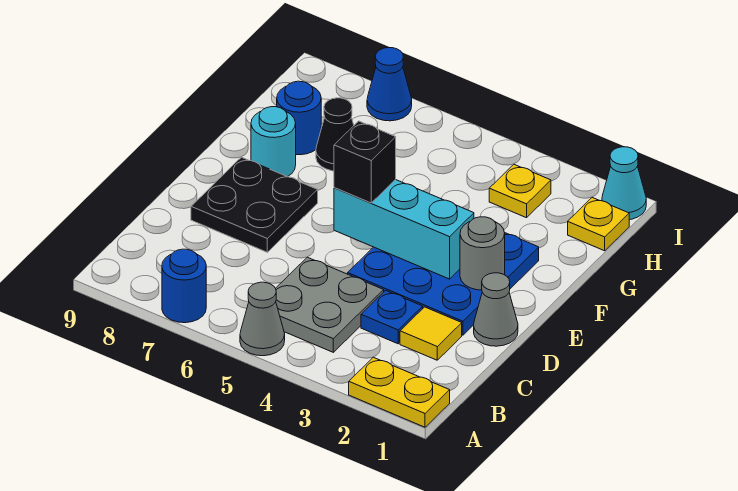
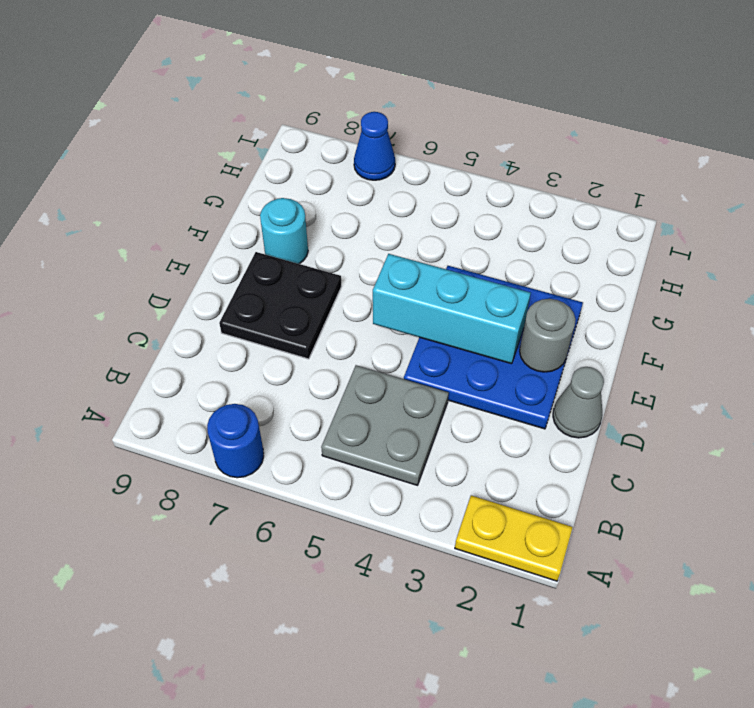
none -> grey 1x1 cone [240,282,285,356]
none -> yellow 1x1 tile [400,307,462,360]
none -> blue 1x1 plate [361,290,423,344]

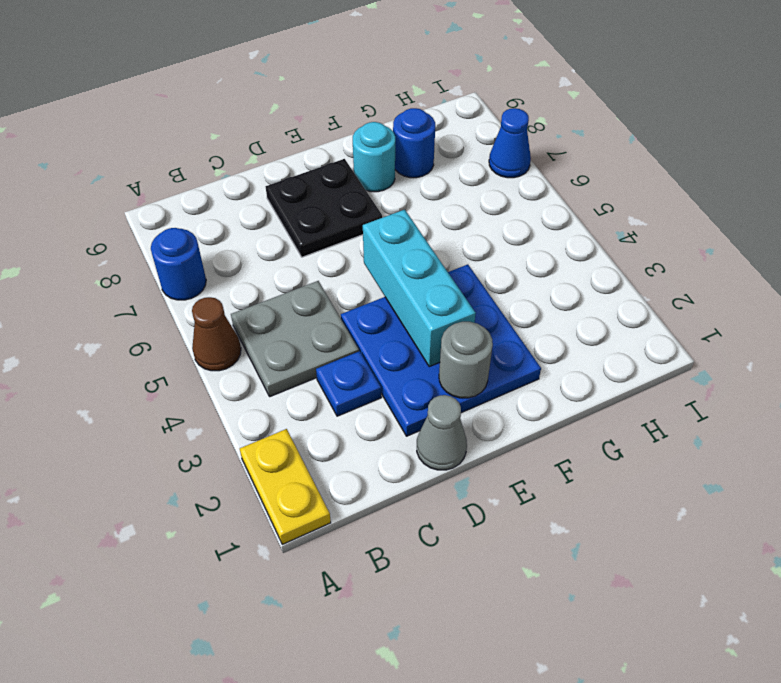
brown 1x1 cone [192,297,241,371] -> grey 1x1 cone [240,282,285,356]
none -> yellow 1x1 tile [400,307,462,360]
none -> black 1x1 cone [316,98,354,171]
none -> yellow 1x1 plate [568,198,629,251]

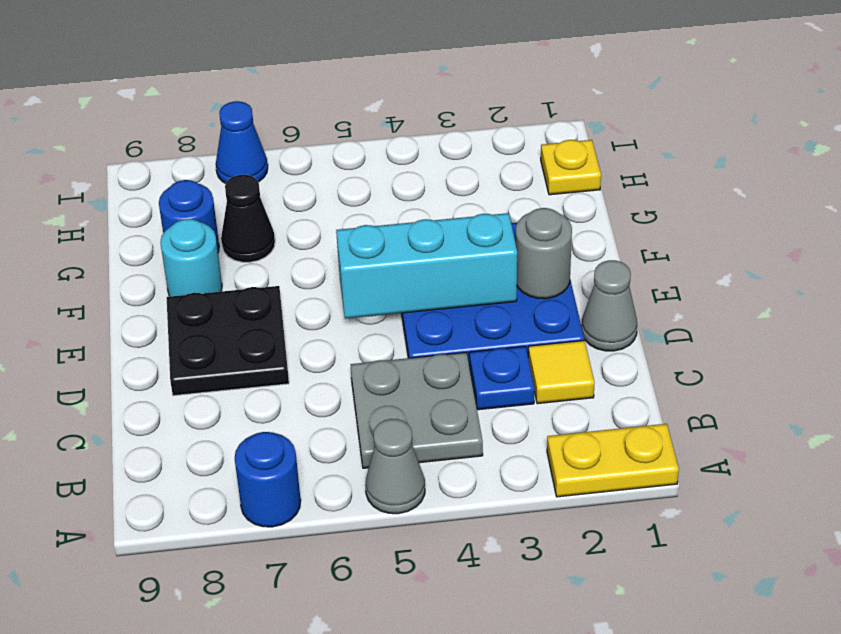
none -> yellow 1x1 plate [489,165,551,218]
none -> cyan 1x1 cone [602,147,646,220]
none -> black 1x1 brick [334,121,396,203]

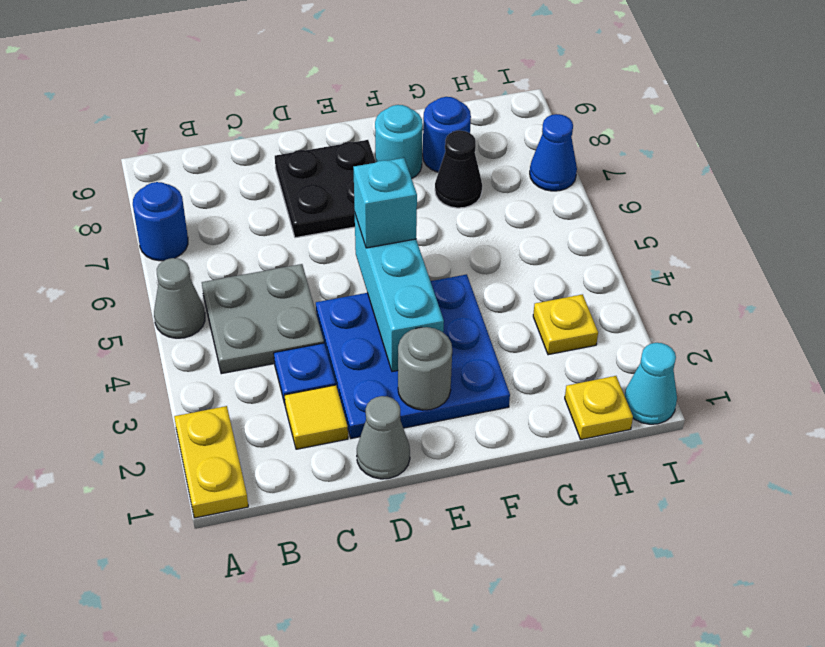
cyan 1x1 brick [353,158,417,248] -> black 1x1 brick [334,121,396,203]

